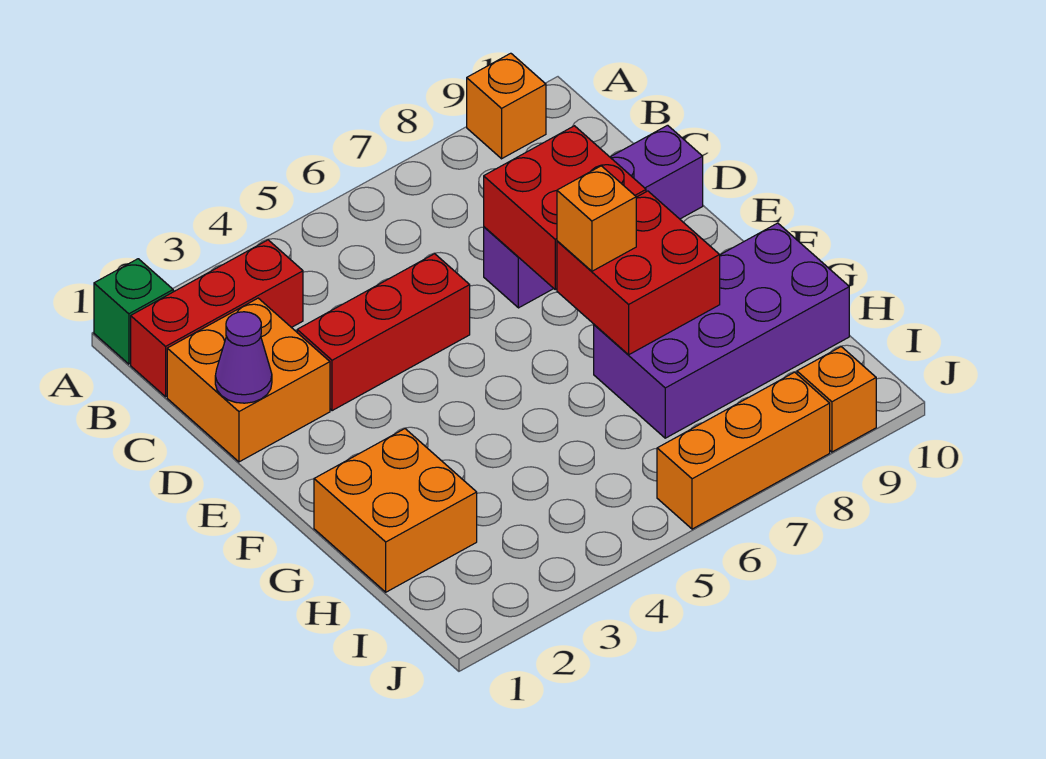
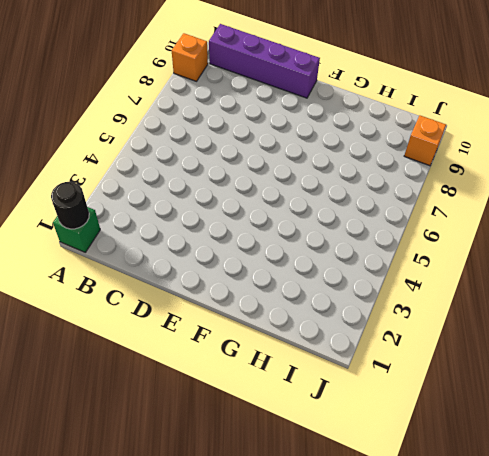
black 1x1 round brick [51,182,89,229] -> none
purple 1x4 brick [209,24,320,98] -> purple 1x4 brick turned to [484,125,703,308]
none -> red 1x3 brick [131,240,303,397]
none -> orange 2x2 brick [167,298,330,462]
none -> red 1x3 brick [297,254,470,411]

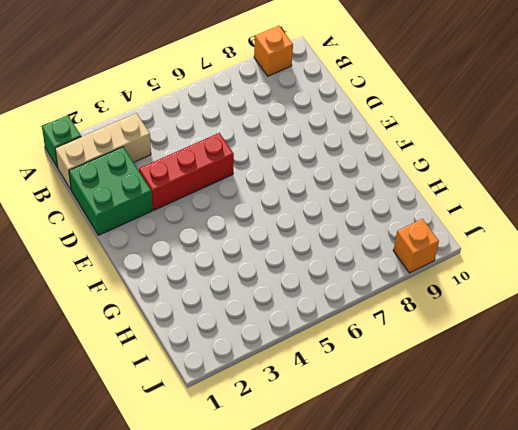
tan 1x3 brick [55,113,151,189] -> red 1x3 brick [131,240,303,397]
green 2x2 brick [69,147,152,235] -> orange 2x2 brick [167,298,330,462]
none -> purple 1x4 brick [484,125,703,308]
none -> orange 2x2 brick [314,429,477,592]
none -> purple 2x4 brick [594,223,849,438]

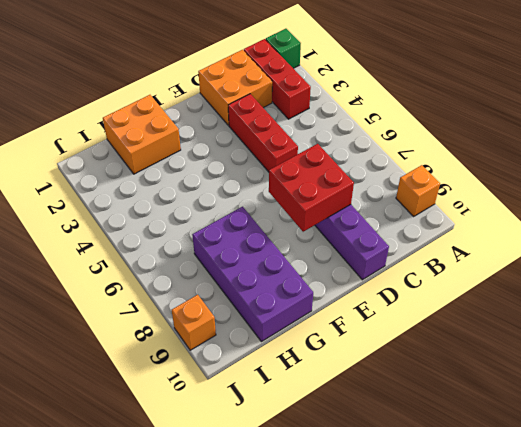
none -> orange 1x3 brick [657,372,830,529]
none -> purple 1x1 cone [215,312,272,403]
none -> red 2x2 brick [557,191,720,355]

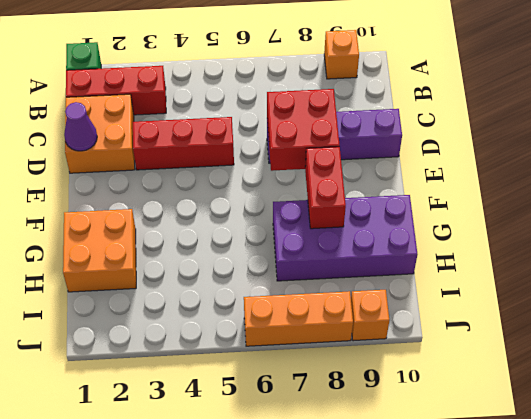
red 1x2 brick [305,147,346,229] -> red 2x2 brick [557,191,720,355]
none -> orange 1x1 brick [557,166,636,271]

